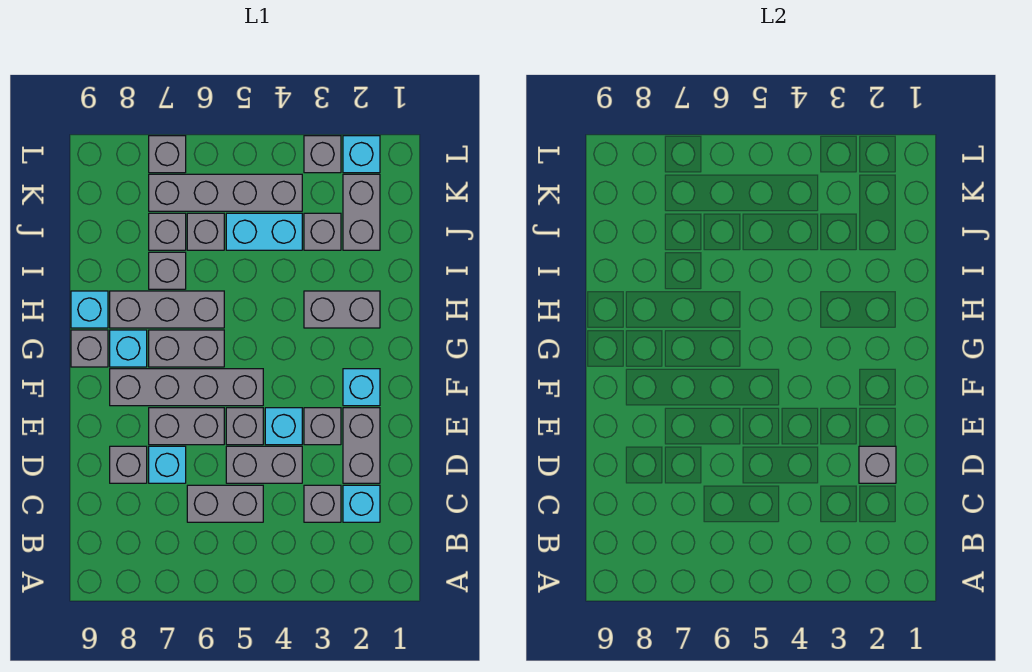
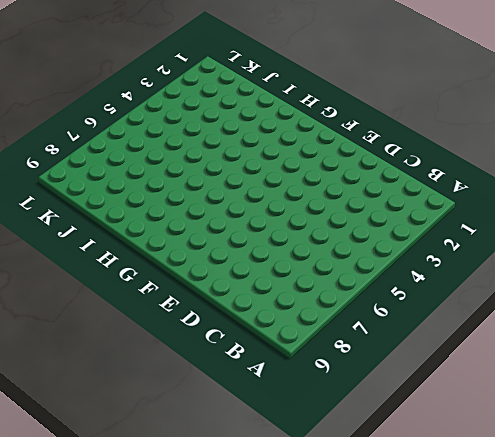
none -> cyan 1x1 brick [343,485,380,522]
none -> grey 1x1 brick [304,485,341,522]
none -> grey 1x2 brick [187,485,263,522]
none -> grey 1x2 brick [343,408,380,483]

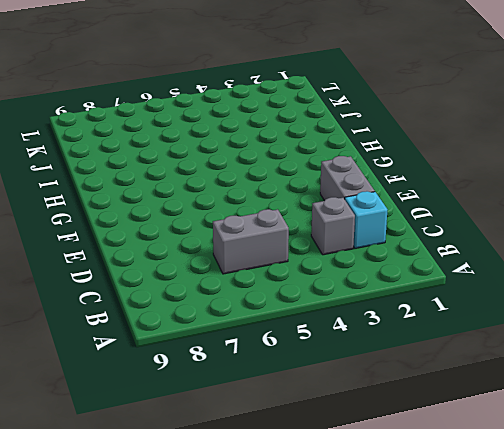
none -> grey 1x2 brick [226,446,302,483]
none -> cyan 1x1 brick [149,446,186,483]
none -> grey 1x1 brick [110,446,147,483]
none -> grey 1x1 brick [304,408,341,445]

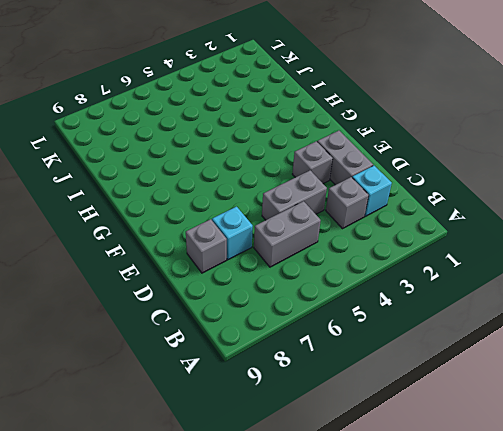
none -> cyan 1x1 brick [265,408,302,445]
none -> grey 1x1 brick [226,408,263,445]
none -> grey 1x2 brick [149,408,224,445]
none -> cyan 1x1 brick [343,369,380,406]

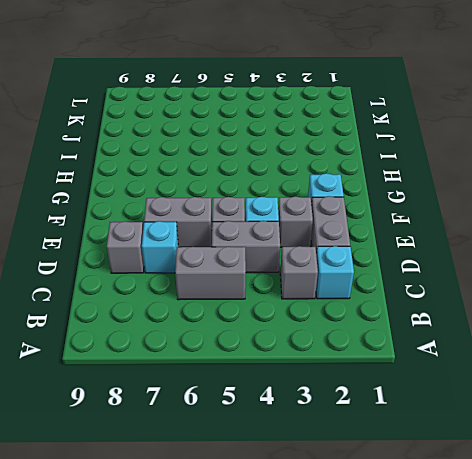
none -> grey 1x4 brick [110,369,263,406]
none -> grey 1x2 brick [149,330,224,367]
none -> cyan 1x1 brick [110,330,147,367]
none -> grey 1x1 brick [71,330,108,367]

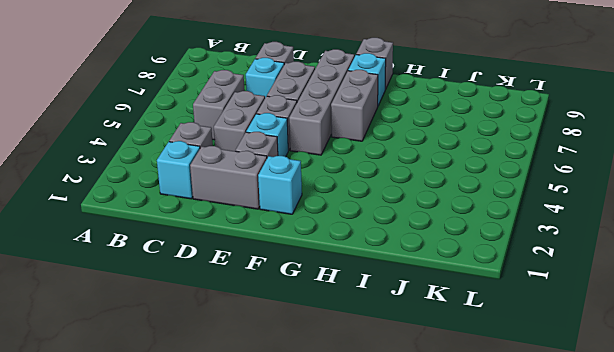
none -> grey 1x2 brick [304,291,380,328]
none -> grey 1x3 brick [110,291,224,328]
none -> cyan 1x1 brick [71,291,108,328]
none -> grey 1x1 brick [149,252,186,289]

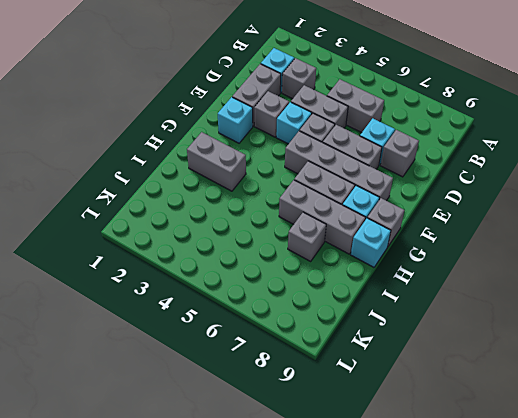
none -> grey 1x2 brick [343,174,380,250]
none -> grey 1x1 brick [304,213,341,250]
none -> cyan 1x2 brick [226,213,302,250]
none -> grey 1x1 brick [187,213,224,250]

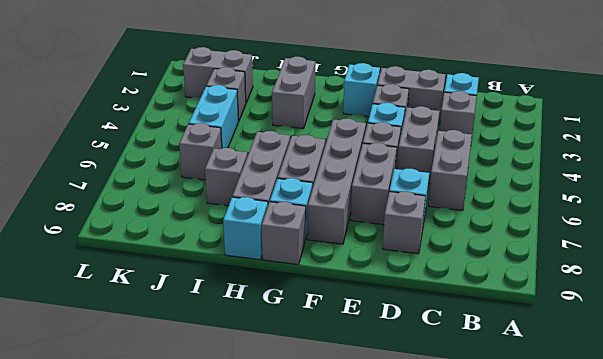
none -> grey 1x1 brick [149,213,186,250]
none -> grey 1x4 brick [149,174,302,211]
none -> cyan 1x1 brick [343,136,380,173]
none -> grey 1x1 brick [304,136,341,173]

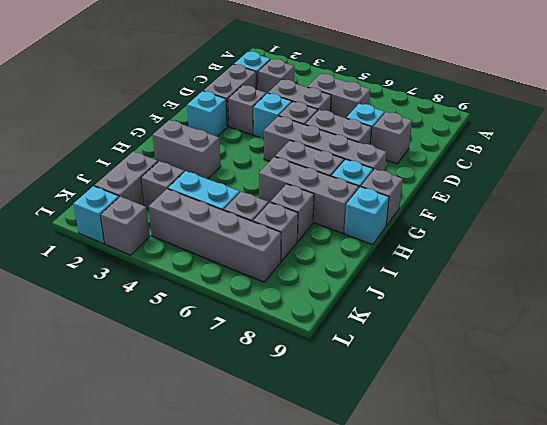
none -> grey 1x1 brick [149,136,186,173]
none -> grey 1x1 brick [859,446,896,483]

